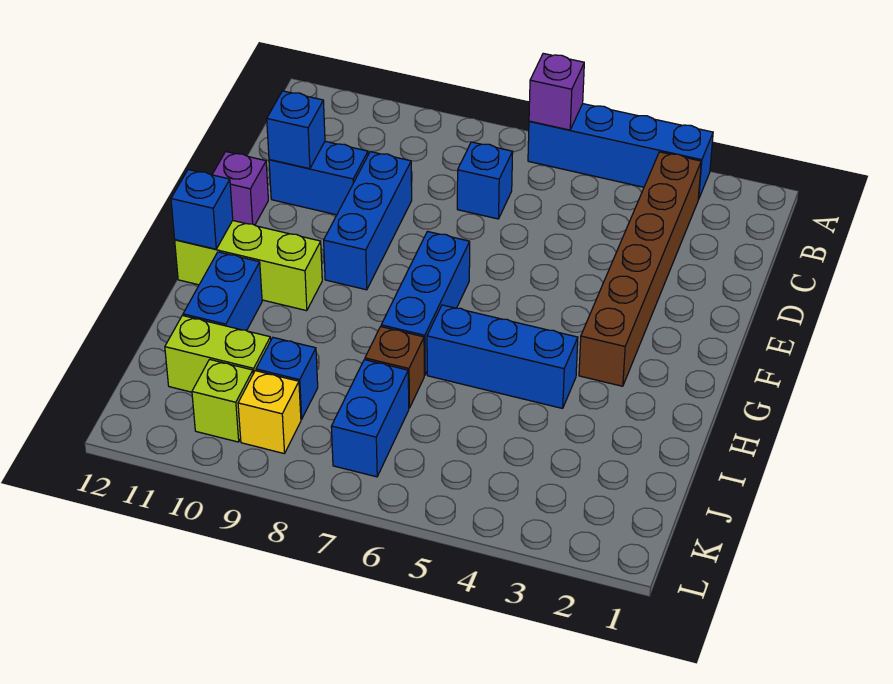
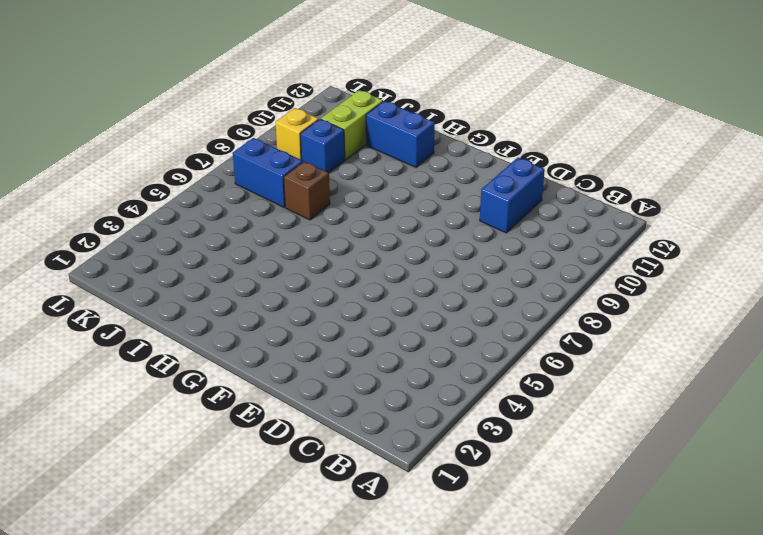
none -> blue 1x4 brick [528,104,713,199]
none -> brown 1x6 brick [579,152,701,386]
none -> blue 1x1 brick [457,142,513,219]

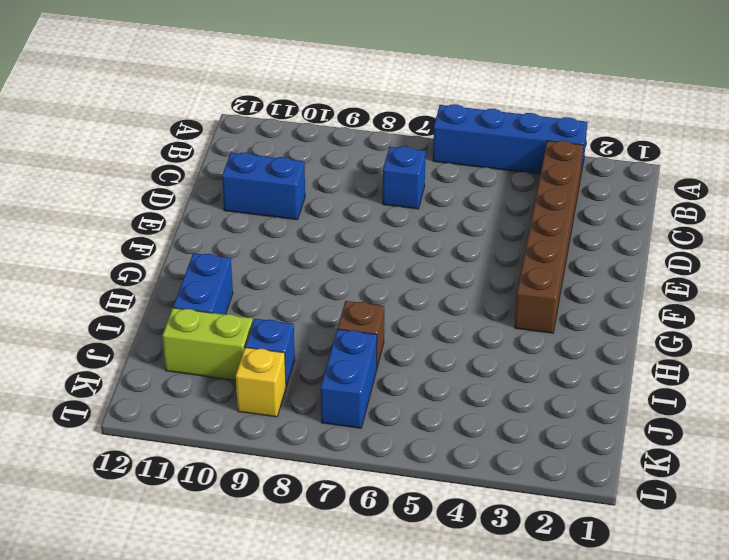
none -> blue 1x3 brick [324,152,412,290]
none -> purple 1x1 brick [212,152,268,225]
none -> blue 1x3 brick [381,231,470,375]

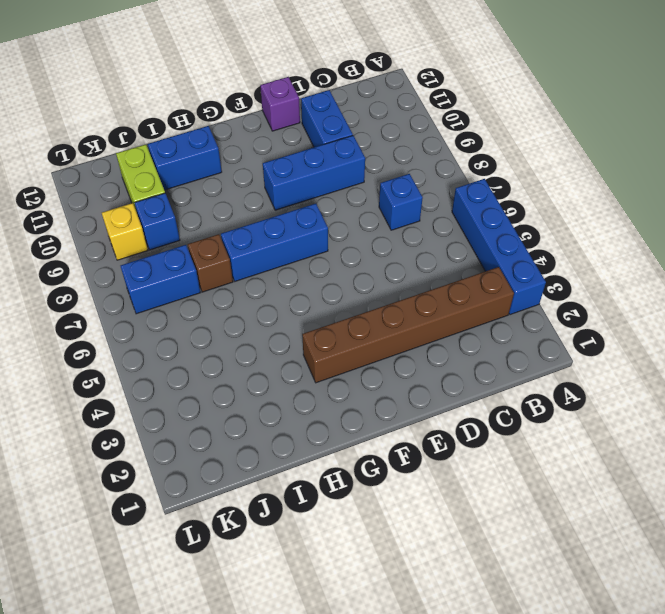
none -> lime 1x3 brick [175,221,322,311]
none -> blue 1x3 brick [427,305,578,408]
none -> lime 1x1 brick [192,359,253,442]

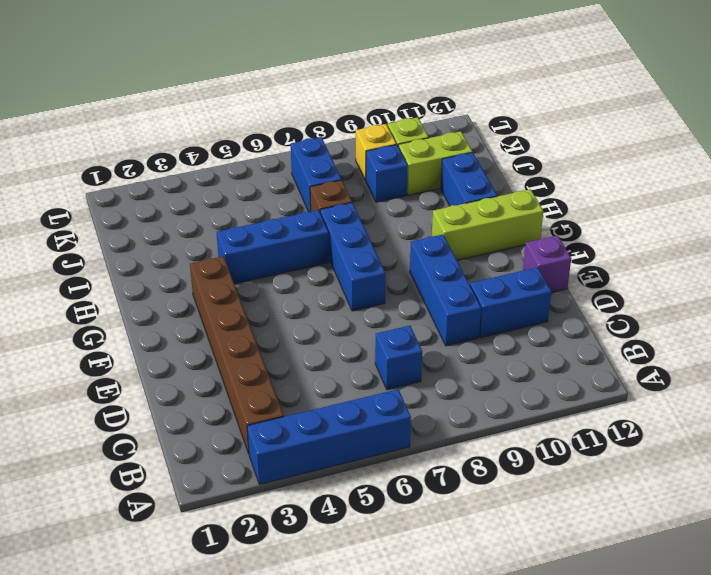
none -> purple 1x1 brick [529,53,584,130]
none -> blue 1x1 brick [267,91,325,169]
none -> blue 1x1 brick [171,170,233,249]

